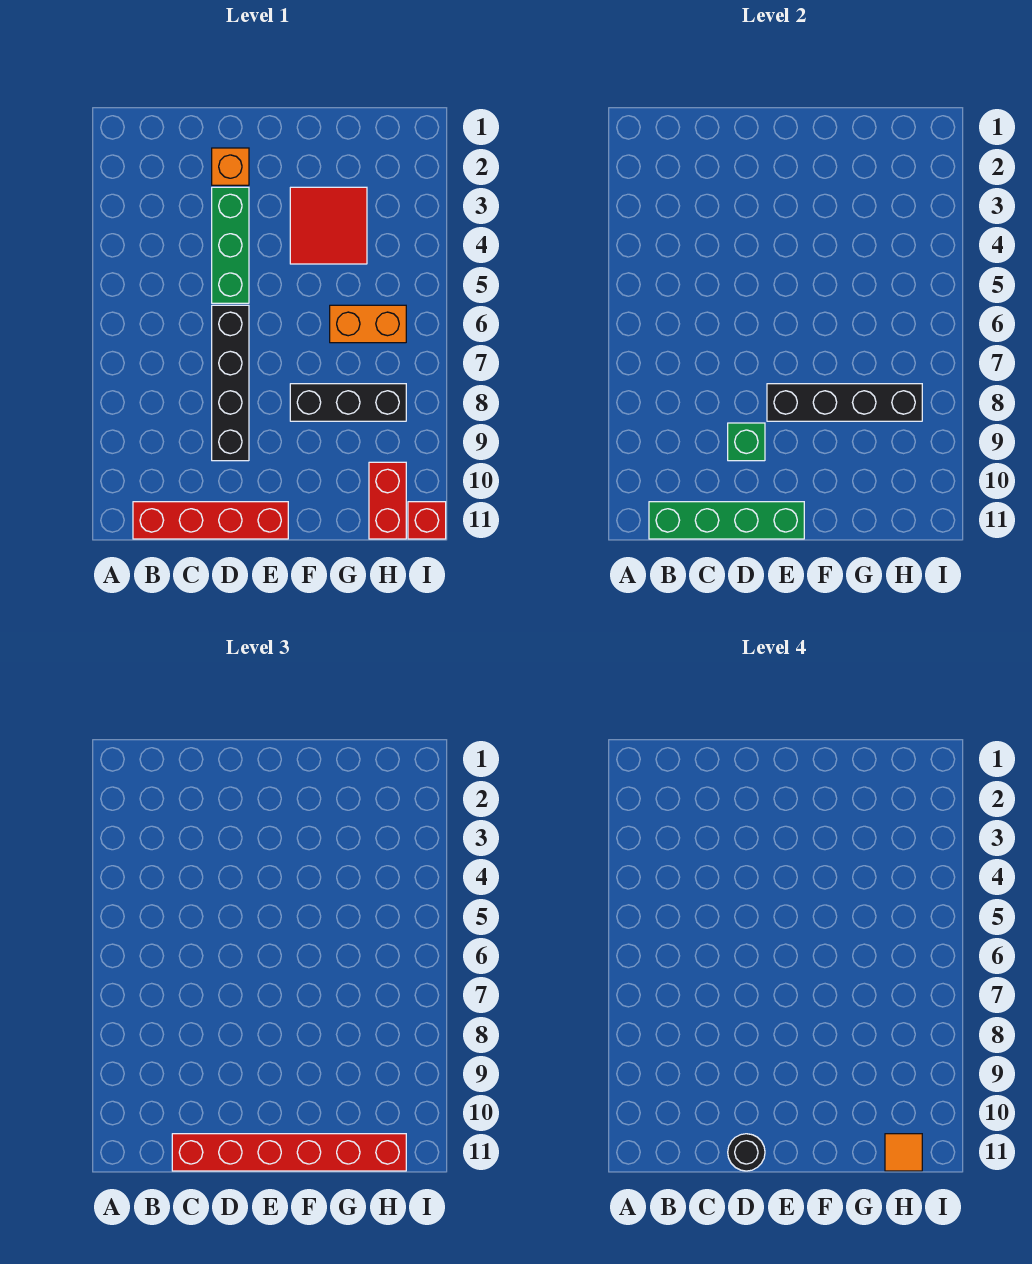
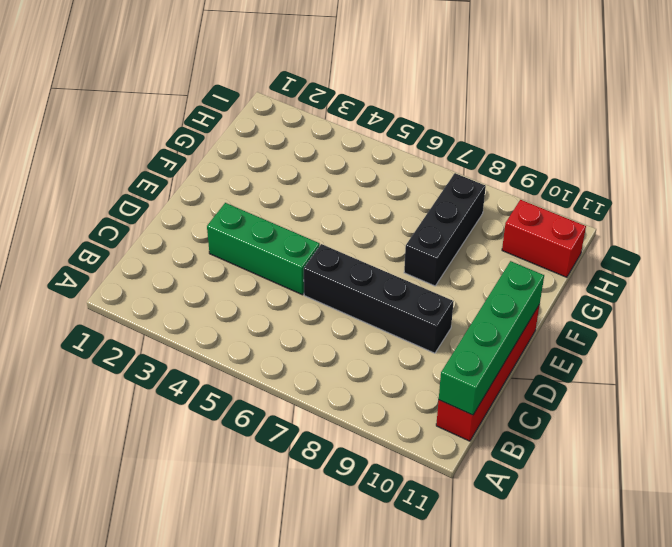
none -> orange 1x1 brick [212,148,249,185]
none -> red 2x2 tile [290,187,367,264]
none -> orange 1x2 brick [330,305,406,343]

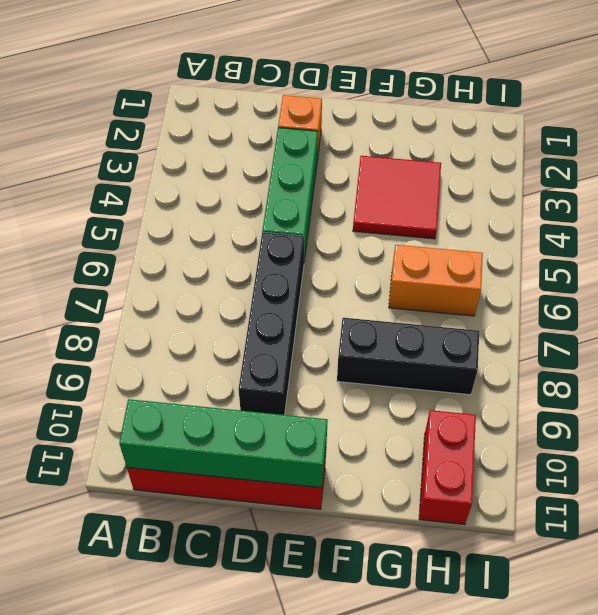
none -> red 1x1 brick [408,502,446,539]
none -> green 1x1 brick [728,423,765,461]
none -> black 1x4 brick [767,384,922,421]

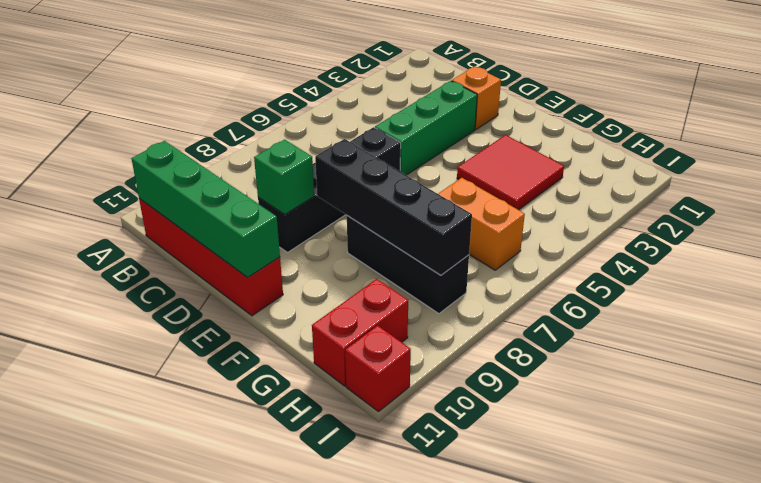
none -> red 1x6 brick [172,1134,406,1171]
none -> black 1x1 round brick [728,1134,765,1171]
none -> orange 1x1 tile [885,1134,922,1171]

